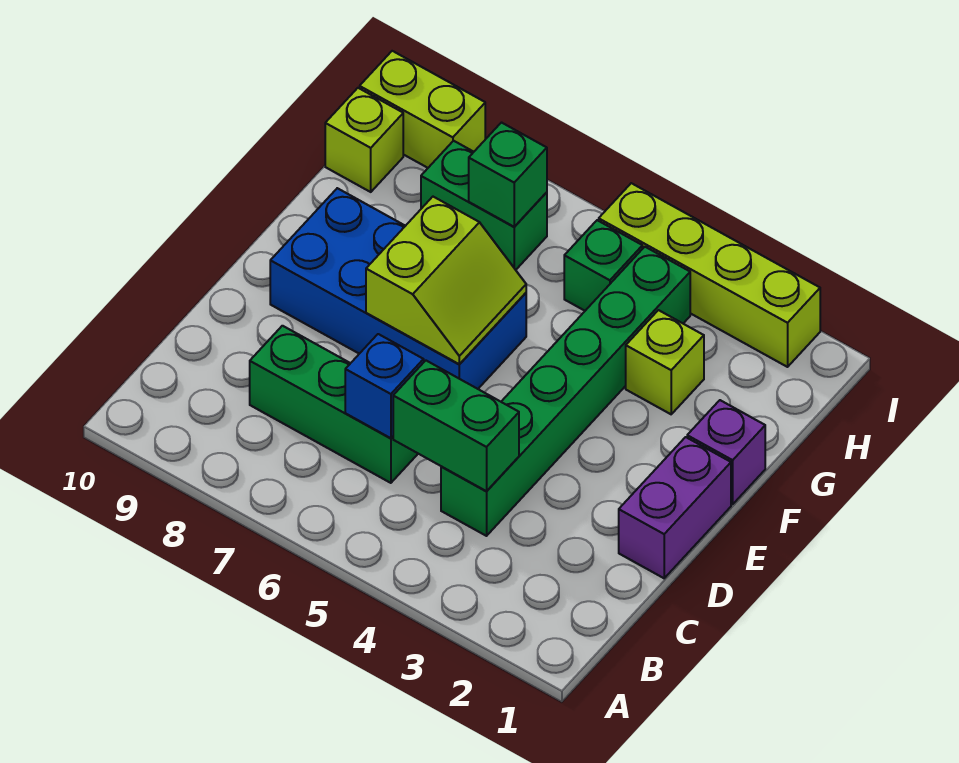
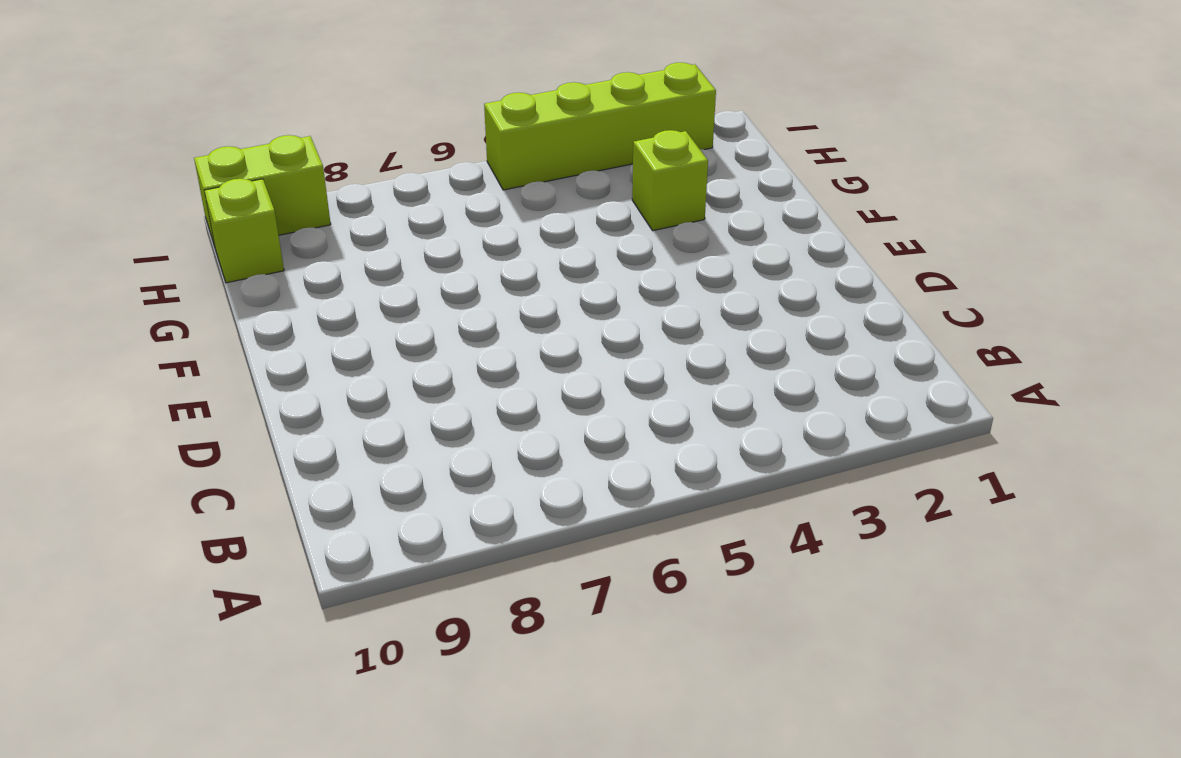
none -> green 1x6 brick [441,247,690,536]
none -> green 1x3 brick [250,326,418,483]
none -> purple 1x2 brick [619,437,731,578]

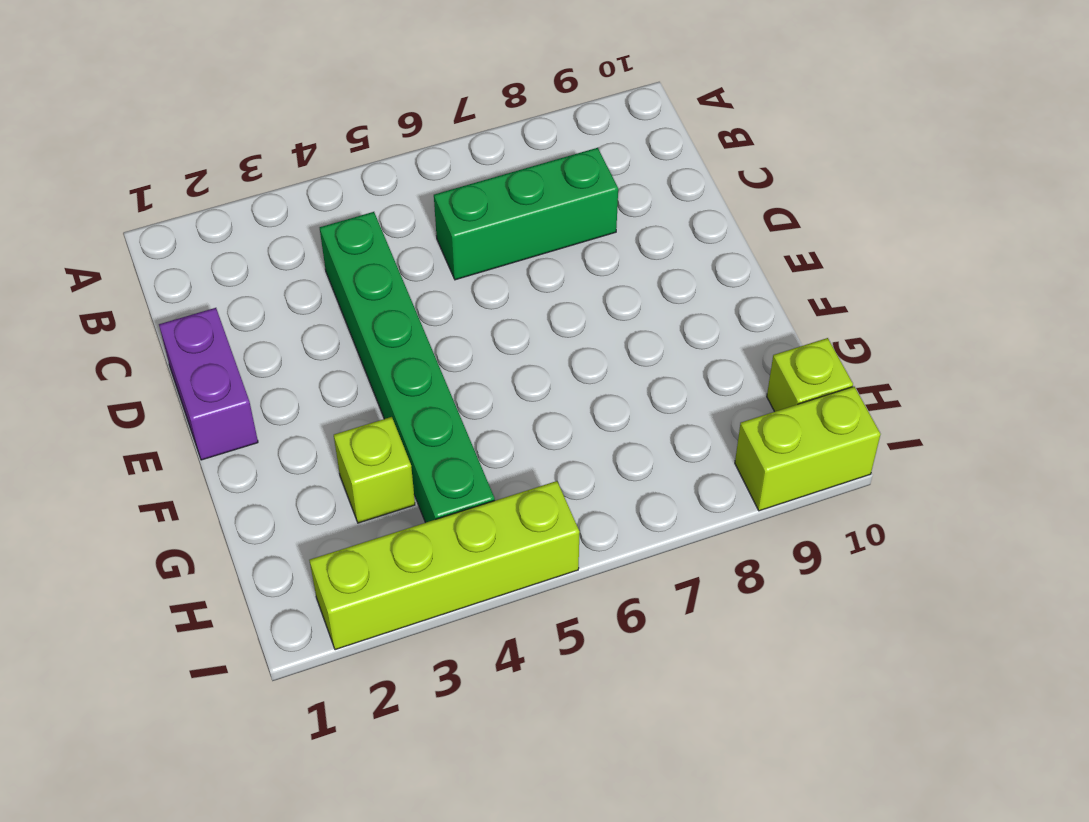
none -> blue 2x4 brick [270,188,526,389]
none -> purple 1x1 brick [687,400,765,504]
none -> green 1x1 brick [564,220,642,311]

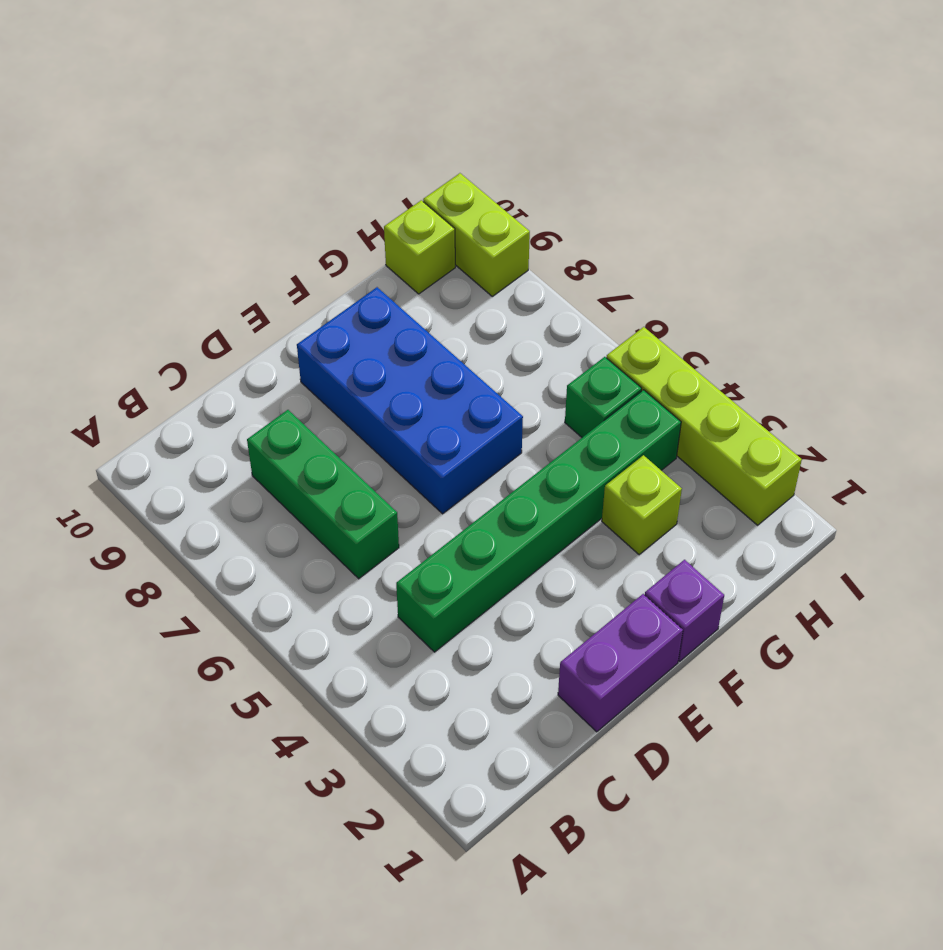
none -> green 1x2 brick [421,141,547,270]
none -> green 1x2 brick [393,361,519,491]
none -> blue 1x1 brick [345,334,424,438]

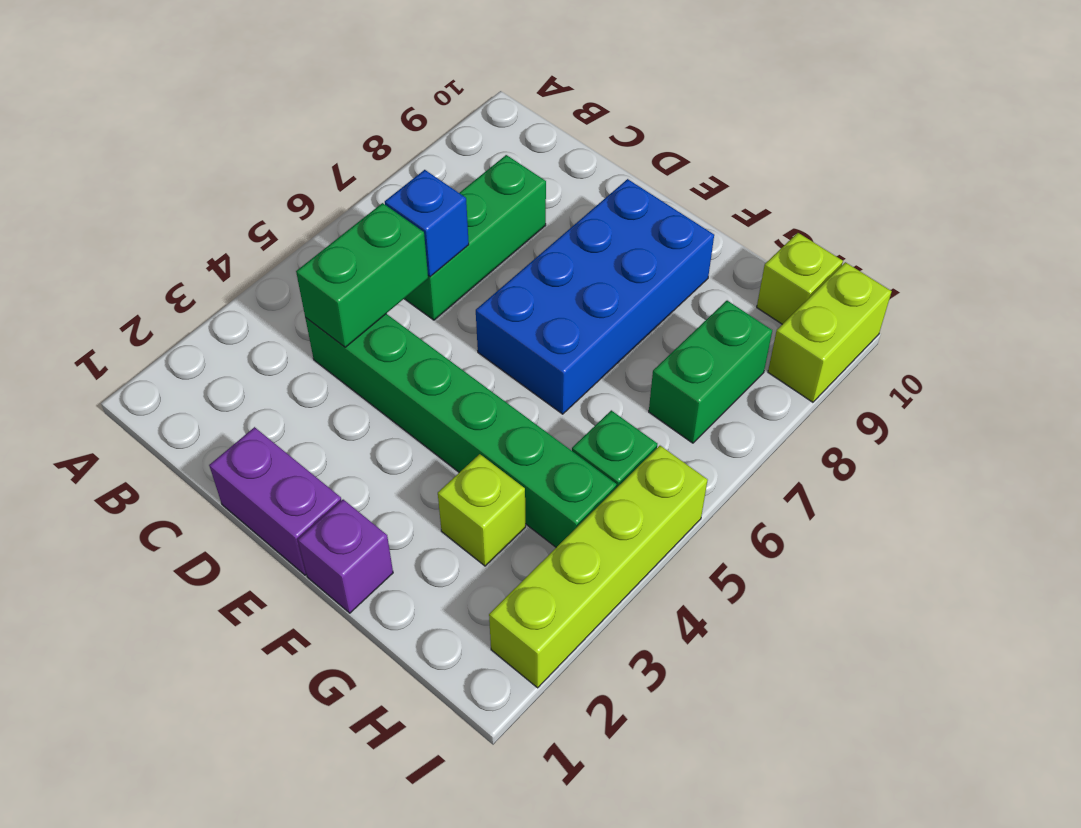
none -> lime 2x2 slope [366,197,526,364]
none -> green 1x1 brick [469,123,547,227]

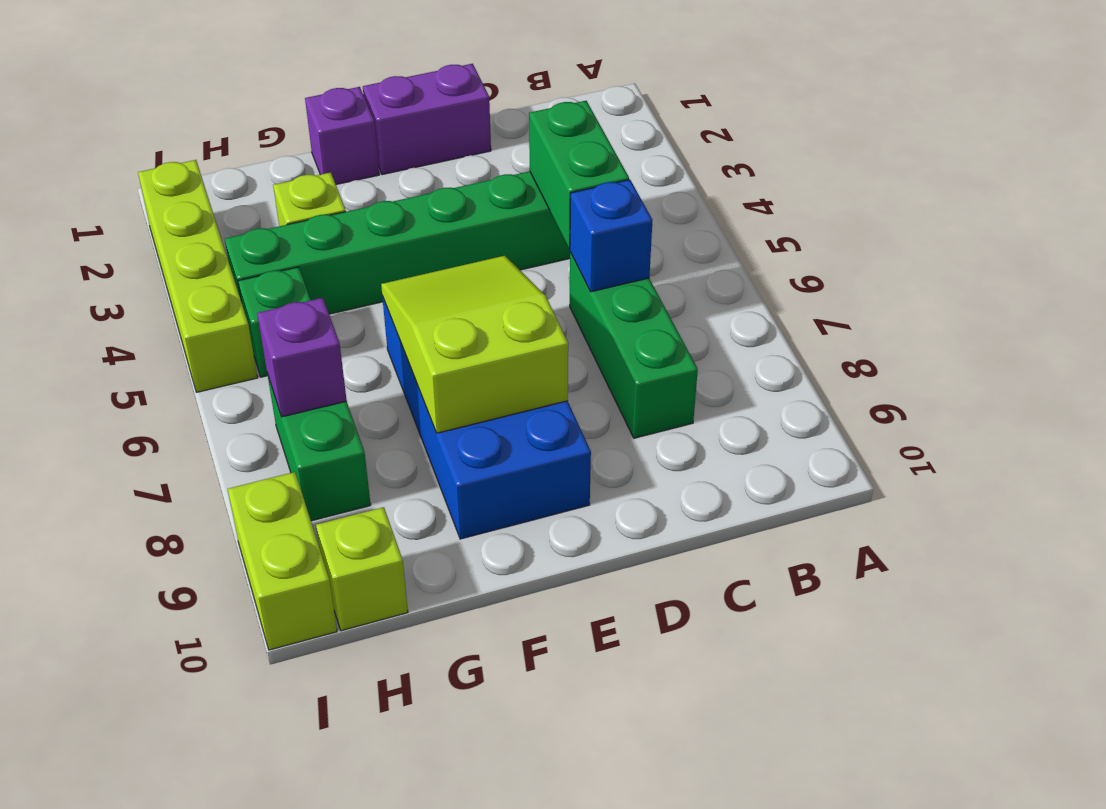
lime 2x3 slope [381,256,568,433] -> lime 2x2 slope [366,197,526,364]
purple 1x1 brick [257,298,347,417] -> green 1x1 brick [469,123,547,227]

